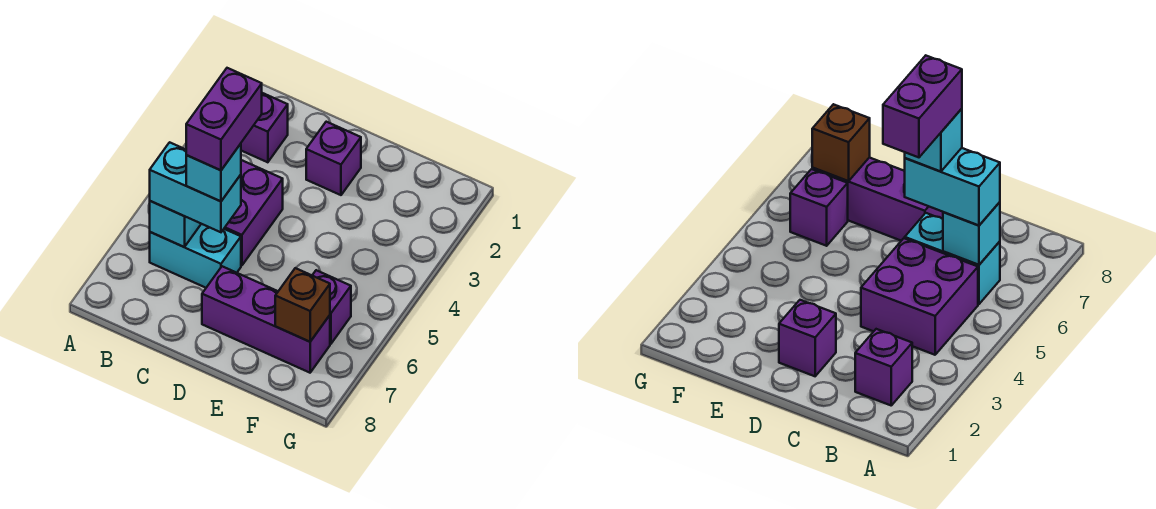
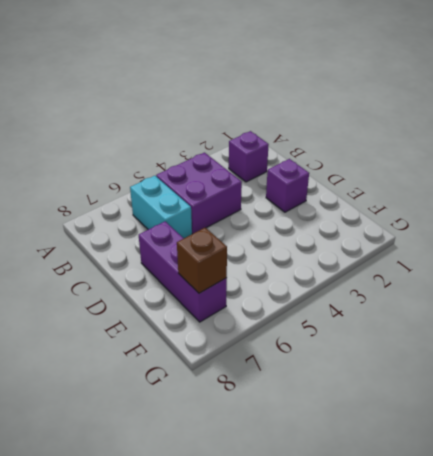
none -> purple 1x1 brick [312,270,351,344]
none -> cyan 1x1 brick [150,201,201,247]

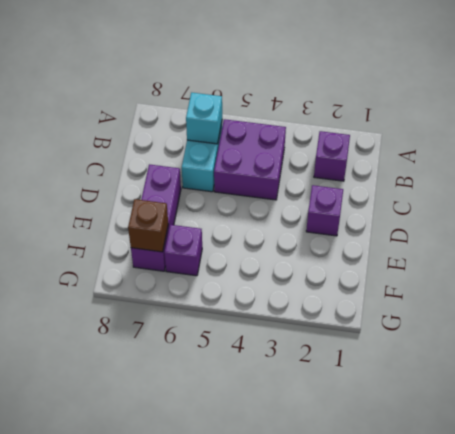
none -> cyan 1x2 brick [150,142,241,232]
none -> cyan 1x1 brick [186,144,241,201]

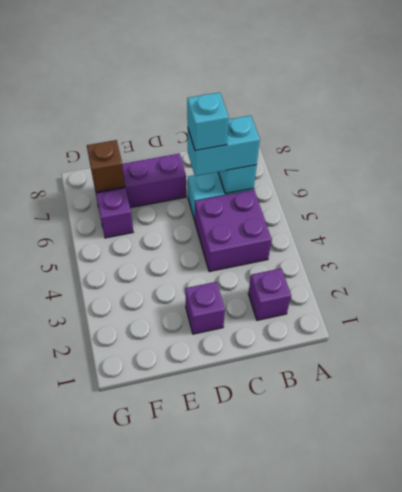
none -> purple 1x2 brick [186,68,262,170]

